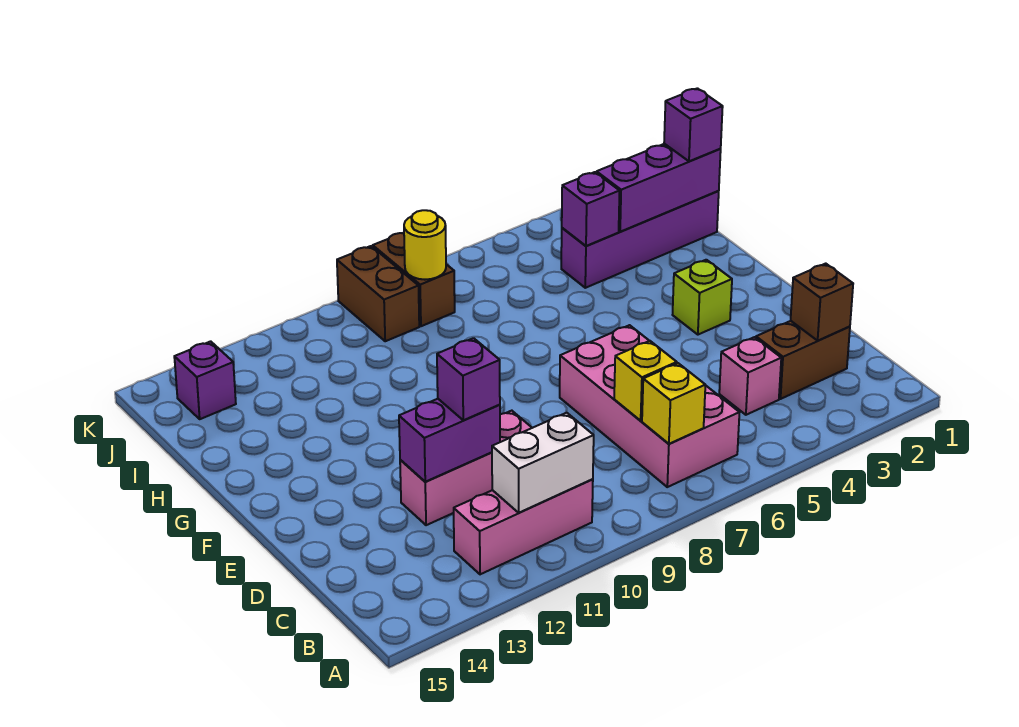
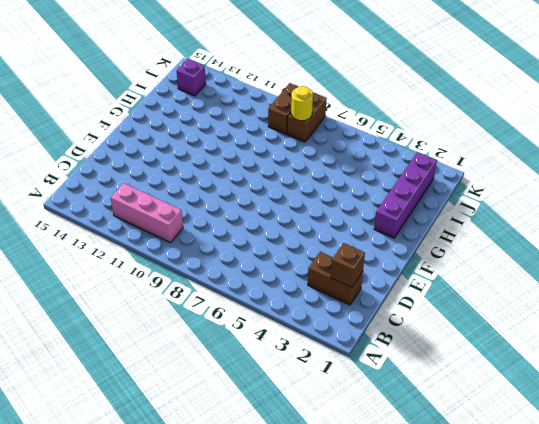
purple 1x4 brick [374,152,437,238] -> purple 1x4 brick turned to [561,191,719,288]
none -> pink 2x4 brick [560,325,740,487]
none -> pink 1x1 brick [719,337,781,415]
none -> pink 1x3 brick [400,411,532,525]

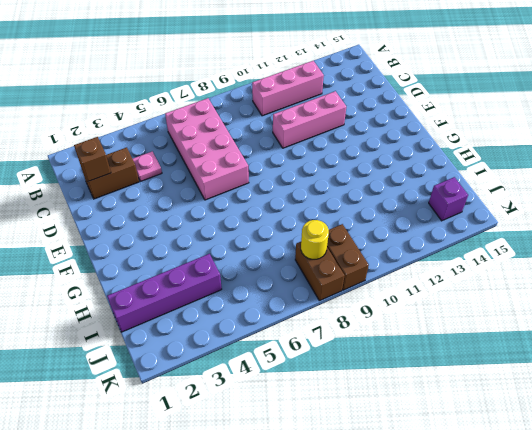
pink 1x1 plate [133,151,162,181] -> pink 1x1 brick [719,337,781,415]
none -> lime 1x1 brick [673,260,732,335]
none -> yellow 1x1 brick [642,363,705,444]
none -> white 1x2 brick [492,413,594,513]

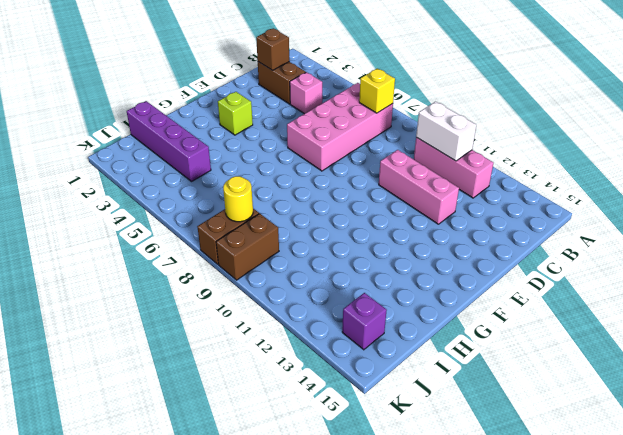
none -> yellow 1x1 brick [614,341,677,421]
none -> purple 1x2 brick [399,399,500,482]
none -> purple 1x3 brick [597,144,721,232]

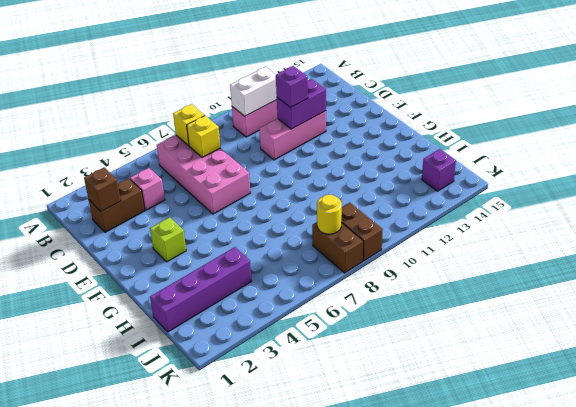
none -> purple 1x3 brick [597,144,721,232]
none -> purple 1x1 brick [562,172,620,246]
none -> purple 1x1 brick [664,88,723,161]

